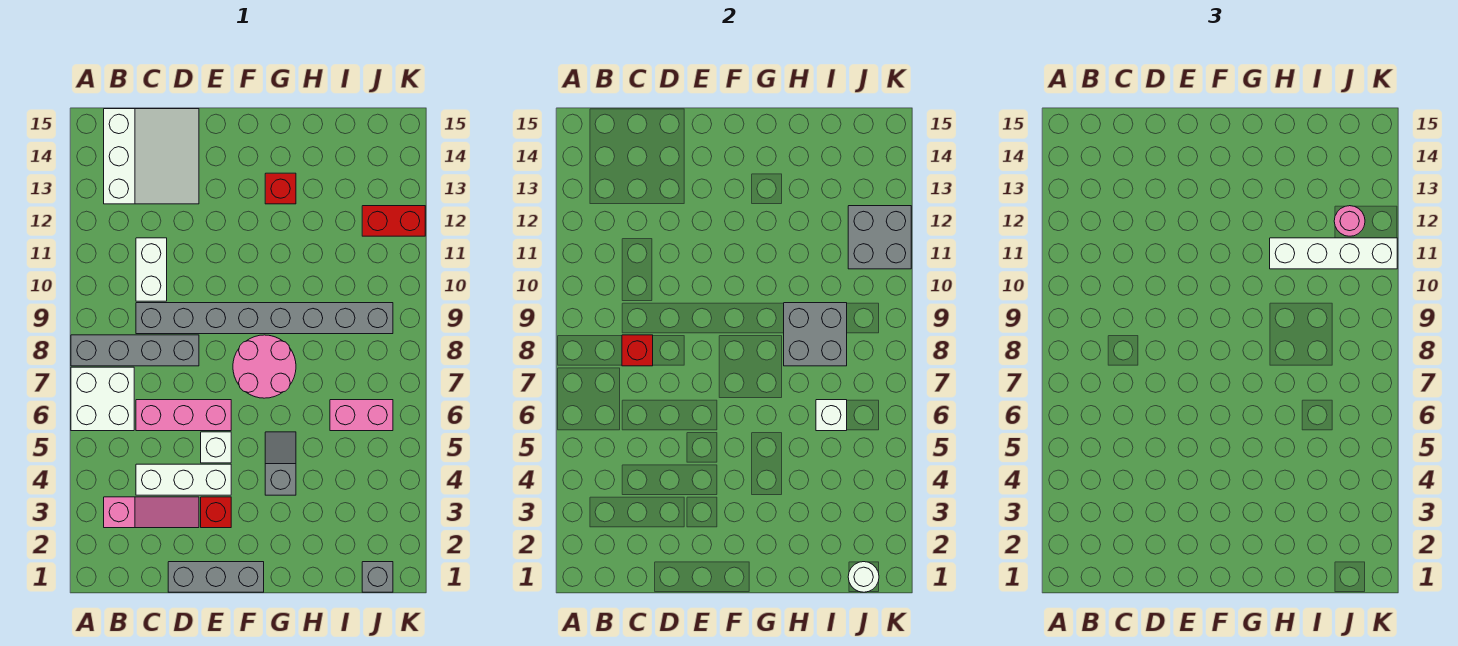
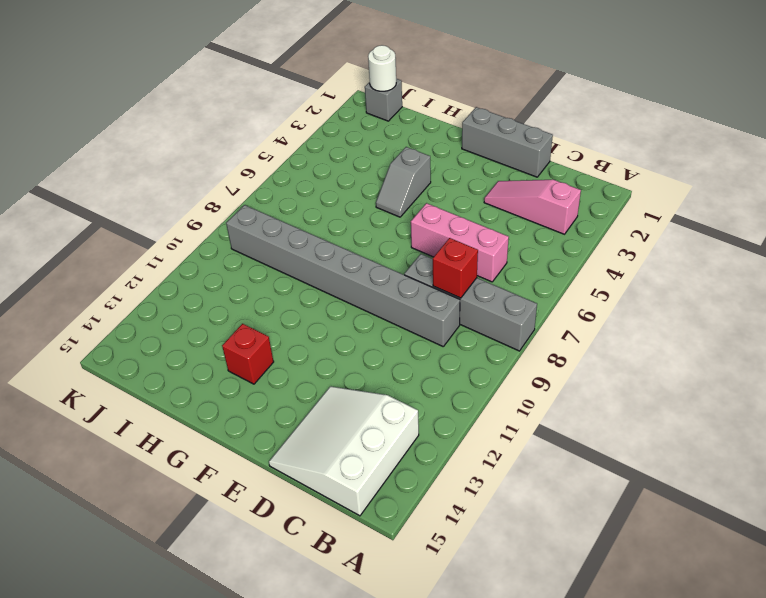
none -> white 2x2 brick [71,367,134,431]
none -> white 1x3 brick [136,464,231,495]
none -> white 1x2 brick [136,238,167,301]

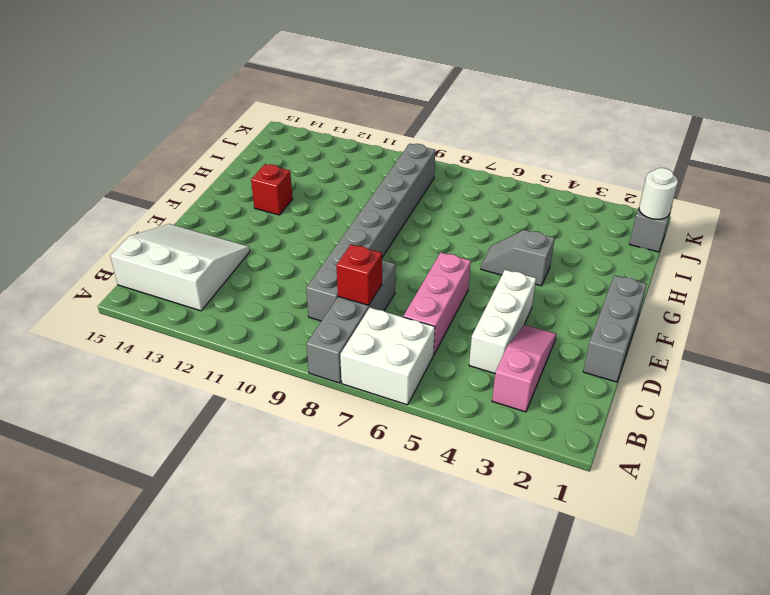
none -> white 1x2 brick [136,238,167,301]
none -> red 1x1 brick [201,497,231,528]
none -> white 1x1 brick [201,432,231,463]

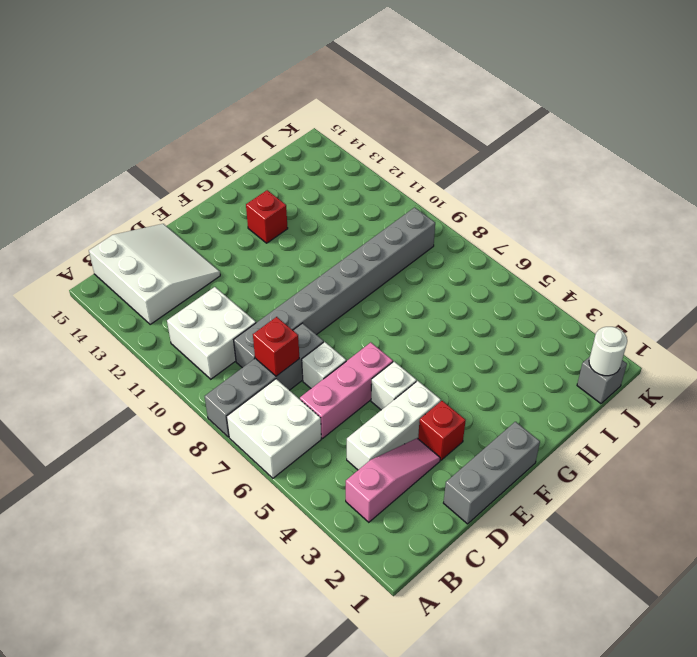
white 2x2 brick [167,287,256,379] -> white 1x2 brick [136,238,167,301]
white 1x1 brick [302,342,346,388] -> white 1x1 brick moved to [816,400,847,431]
none -> pink 2x2 round brick [233,335,296,398]
none -> grey 1x2 slope [265,432,296,495]
none -> pink 1x2 brick [330,400,393,431]

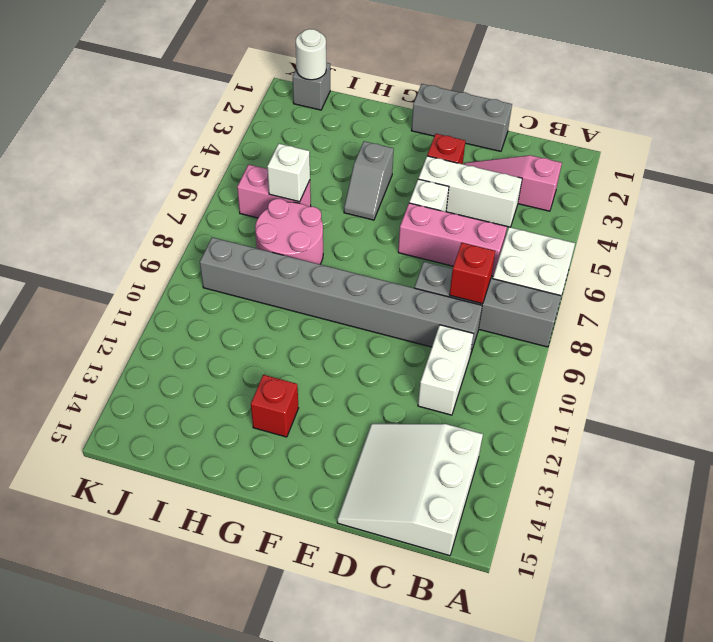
pink 2x2 round brick [255,199,323,264] -> pink 2x2 round brick moved to [233,335,296,398]
none -> red 1x2 brick [362,206,425,236]
none -> grey 2x2 brick [784,303,847,366]
none -> grey 2x2 brick [848,206,911,269]

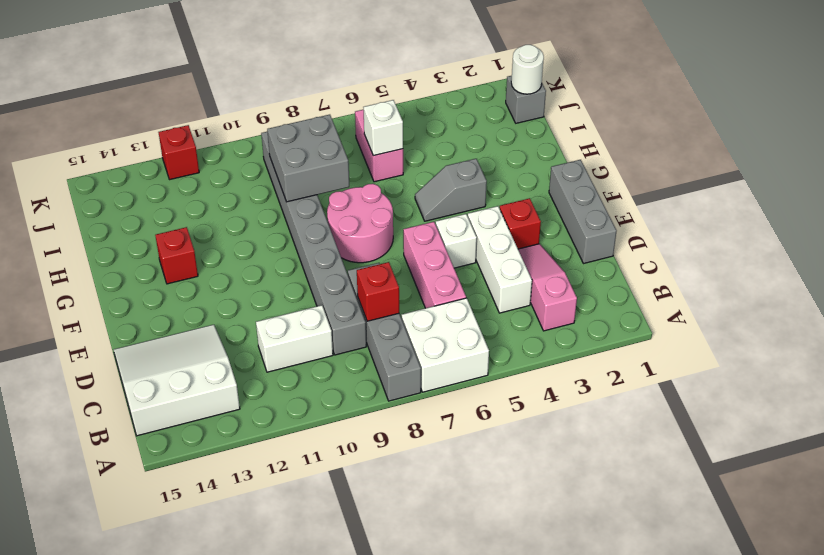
red 1x1 brick [158,125,199,180] -> red 1x2 brick [362,206,425,236]
none -> grey 2x2 brick [848,206,911,269]
none -> white 1x4 brick [1270,238,1397,269]
none -> pink 1x1 round brick [1334,206,1365,236]

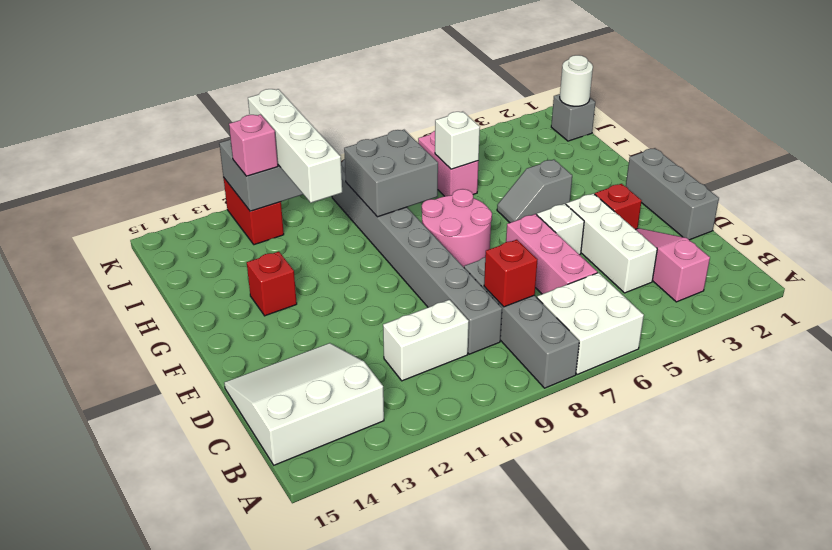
pink 1x1 brick [229,115,278,176] -> pink 1x1 round brick [1334,206,1365,236]

